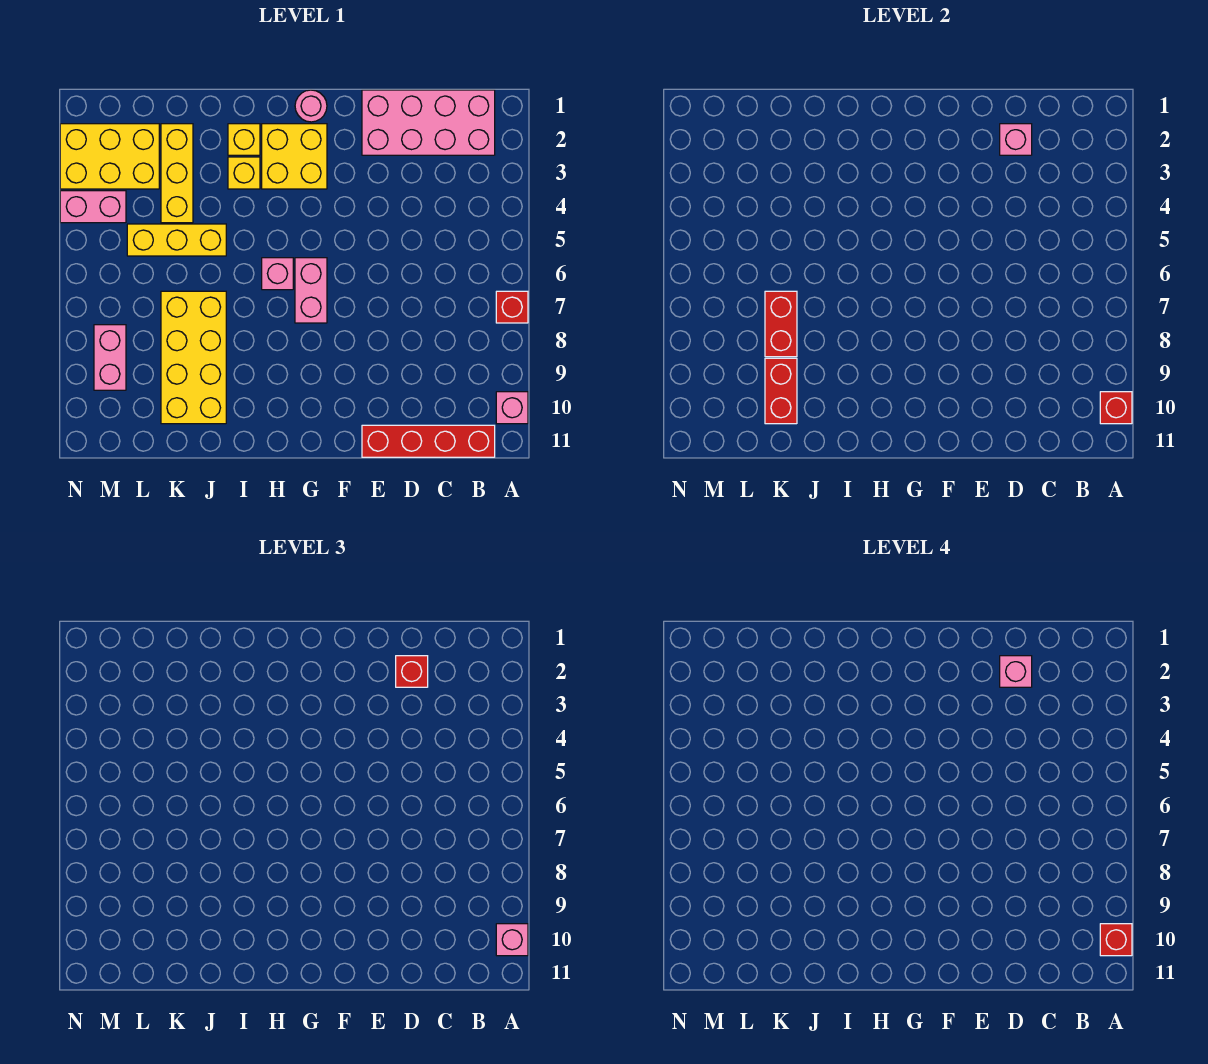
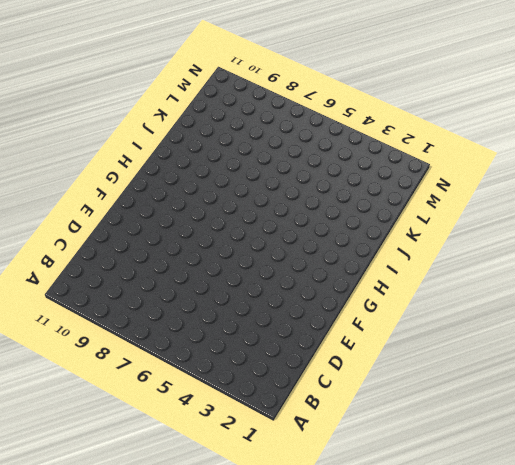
none -> red 1x1 brick [496,291,528,323]
none -> pink 1x1 brick [496,392,528,424]
none -> pink 2x4 brick [362,90,495,155]

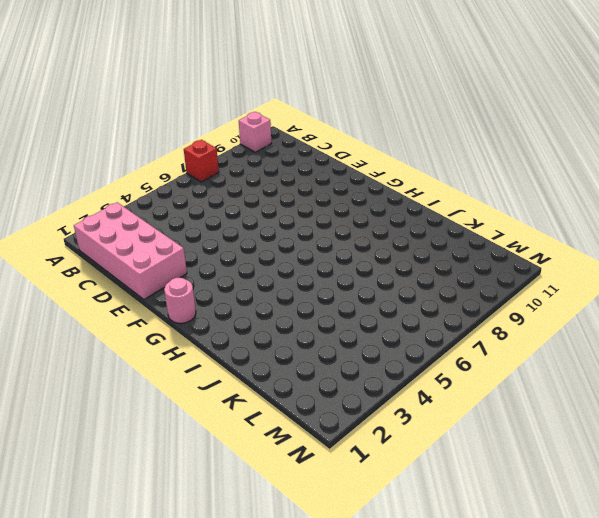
none -> red 1x4 brick [362,425,495,457]
none -> yellow 2x2 brick [262,124,327,189]
none -> pink 1x2 brick [295,258,327,323]

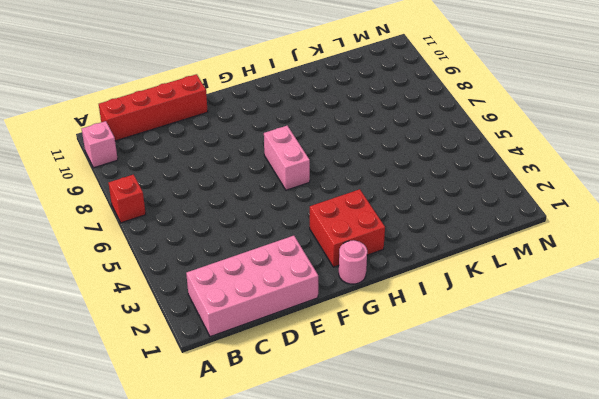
red 2x2 brick [310,189,385,267] -> yellow 2x2 brick [262,124,327,189]
none -> pink 1x1 brick [262,258,293,290]
none -> yellow 1x1 brick [228,124,260,155]
none -> yellow 1x1 brick [228,157,260,189]

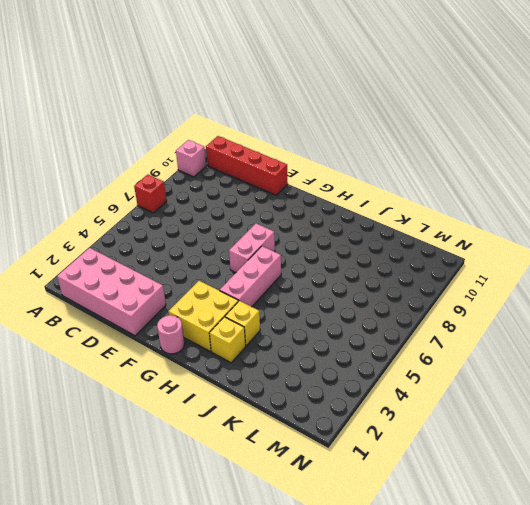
pink 1x3 brick [220,246,281,307] -> pink 1x1 brick [262,258,293,290]
none -> yellow 1x3 brick [127,224,226,256]
none -> yellow 2x4 brick [161,291,226,424]
none -> yellow 1x3 brick [161,124,193,223]

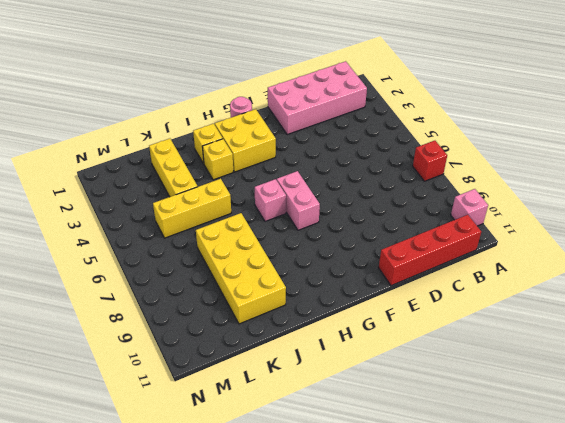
none -> yellow 2x3 brick [60,124,159,189]
none -> pink 1x2 brick [60,191,126,223]
none -> pink 1x2 brick [94,325,126,390]

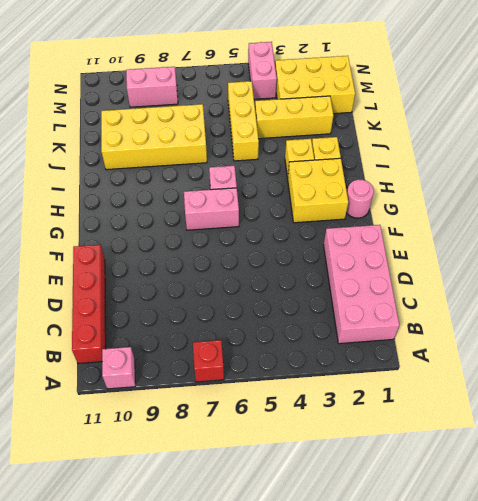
yellow 2x3 brick [275,56,355,114] -> yellow 2x3 brick turned to [60,124,159,189]
none -> red 1x1 brick [1100,392,1132,424]
none -> pink 1x1 brick [1000,124,1032,155]
none -> red 1x2 brick [765,291,797,357]

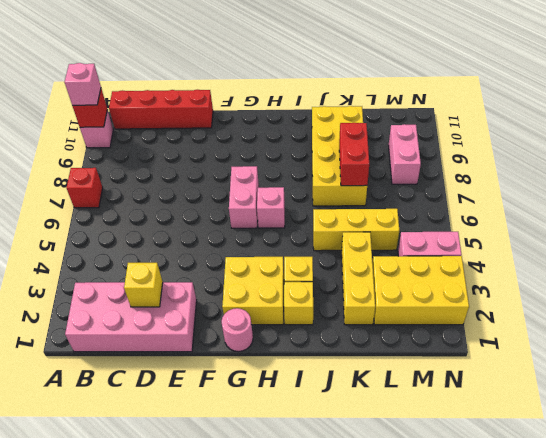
yellow 1x1 brick [124,263,163,307] -> pink 1x1 brick [1000,124,1032,155]
none -> red 1x2 brick [765,358,797,424]
none -> red 1x1 brick [396,656,428,687]
none -> red 1x1 brick [1100,924,1132,956]

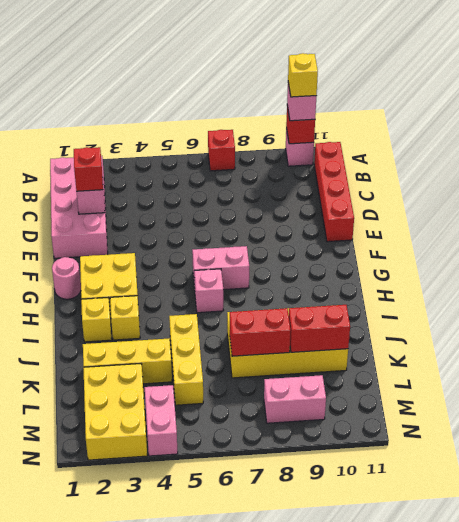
yellow 1x1 brick [288,53,318,97] -> red 1x1 brick [1100,924,1132,956]
none -> pink 1x1 brick [1000,656,1032,687]

